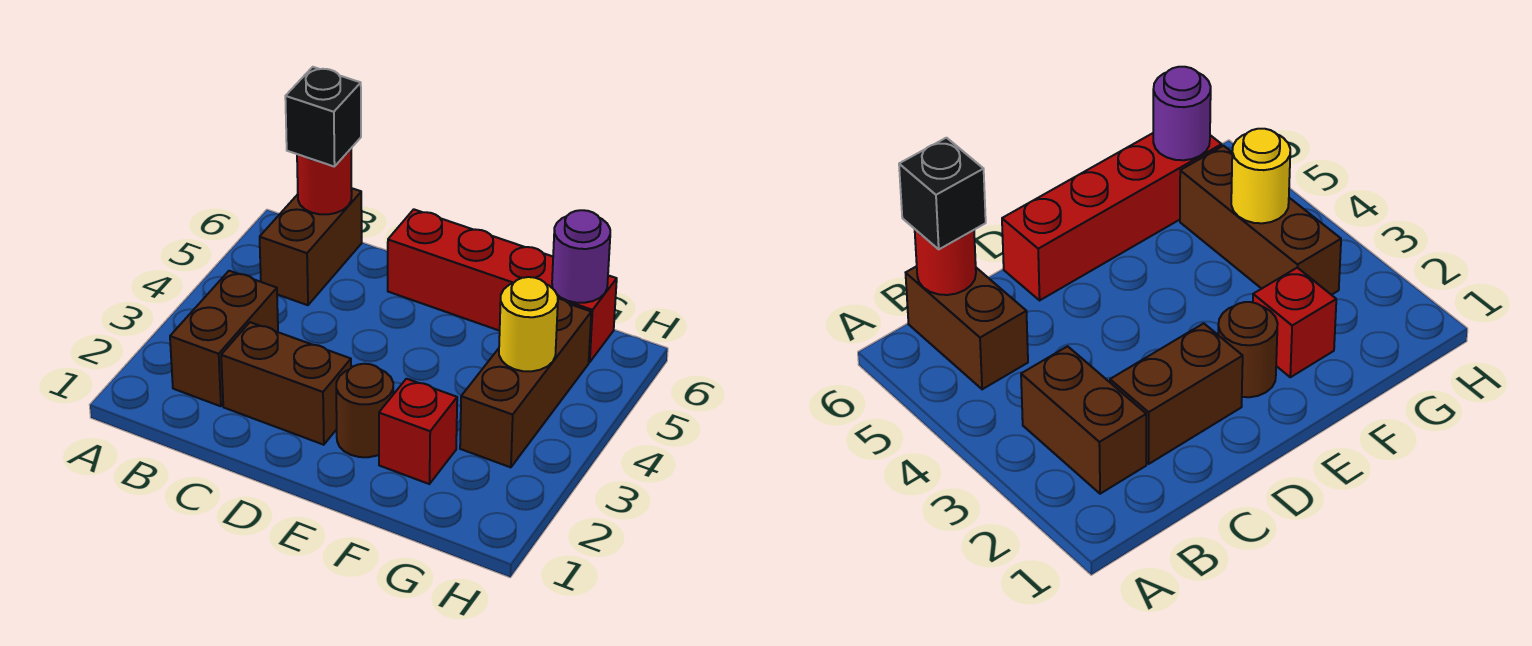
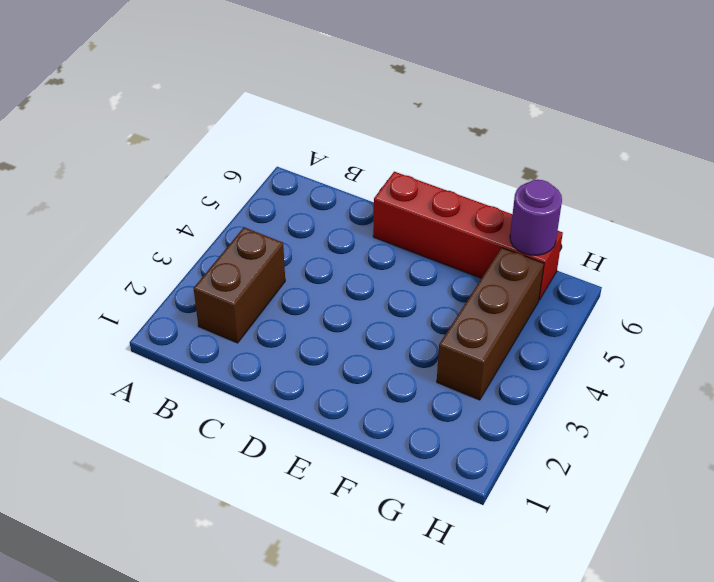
none -> brown 1x2 brick [260,188,362,305]
none -> brown 1x2 brick [221,322,351,445]

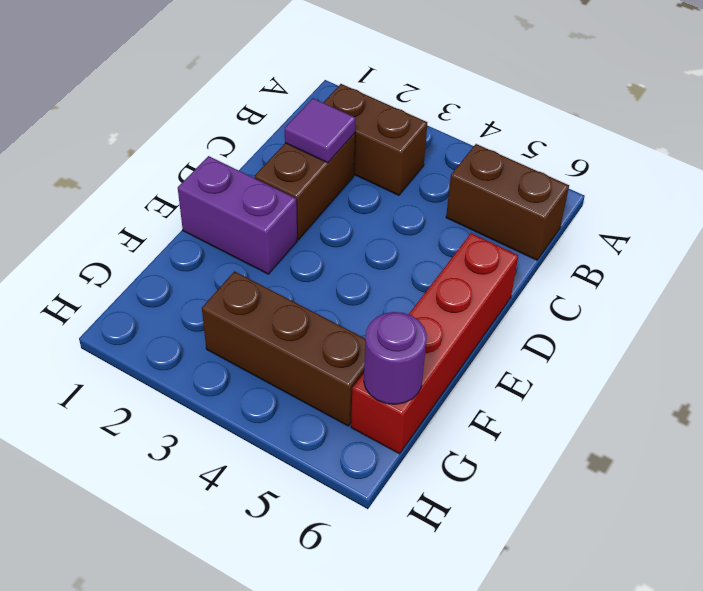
purple 1x1 tile [285,98,356,163] -> none
purple 1x2 brick [178,156,297,274] -> brown 1x1 round brick [336,364,393,457]
none -> red 1x1 brick [379,379,457,484]
none -> red 1x1 round brick [297,149,352,214]

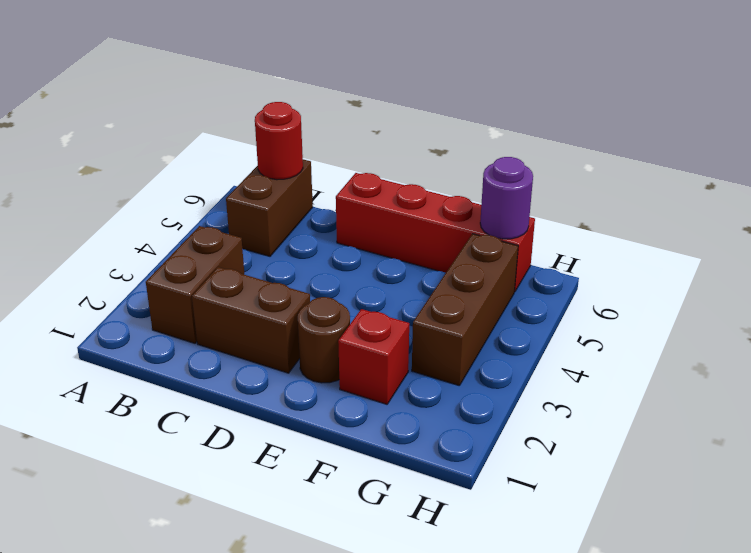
none -> yellow 1x1 round brick [499,277,558,371]
none -> black 1x1 brick [285,67,361,167]

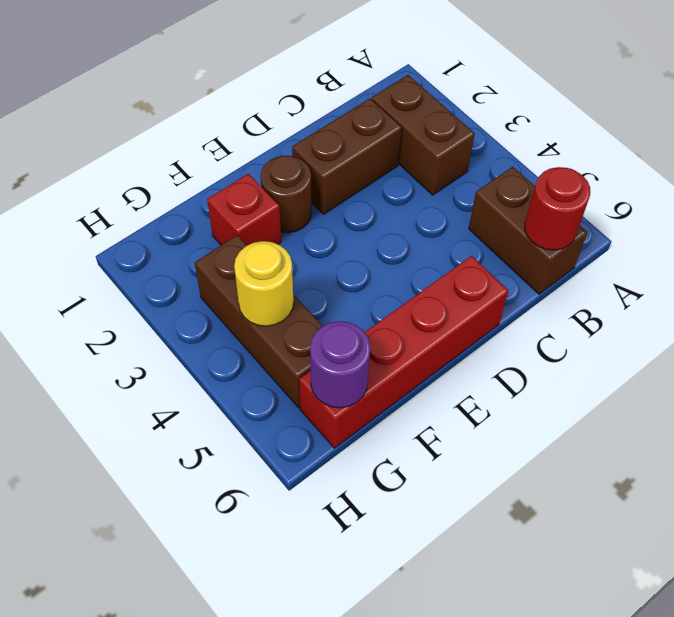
none -> black 1x1 brick [285,67,361,167]

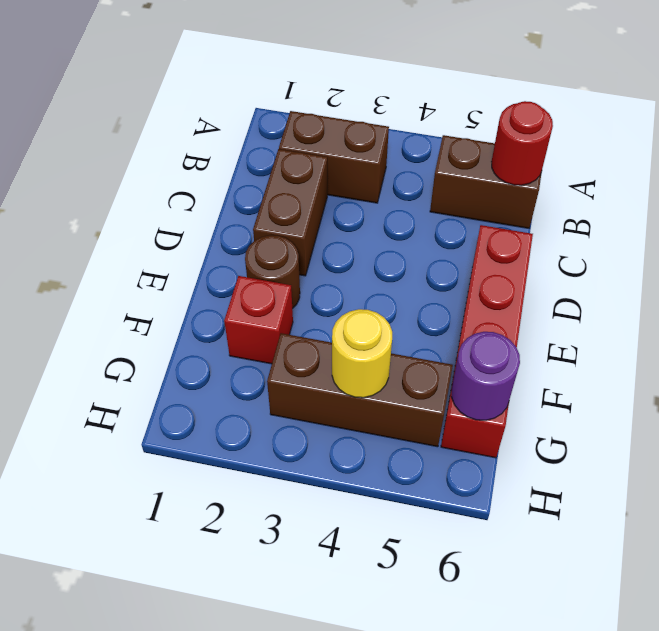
none -> black 1x1 brick [285,67,361,167]

